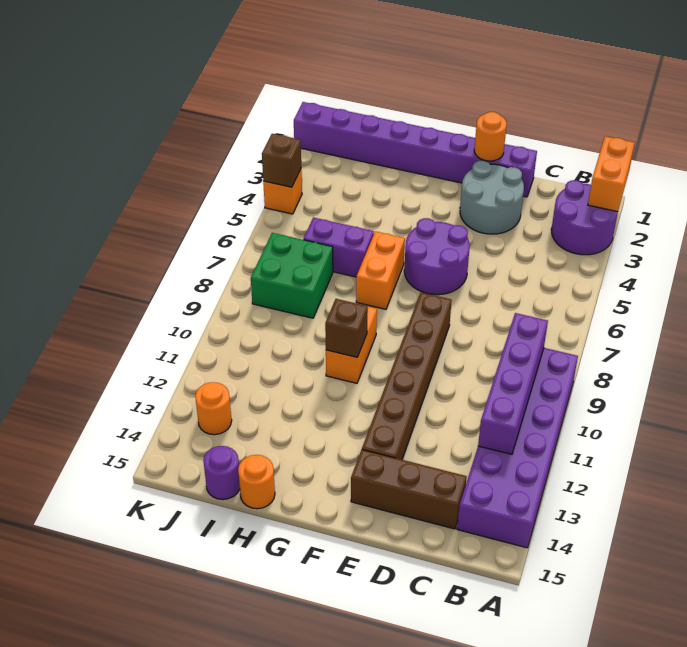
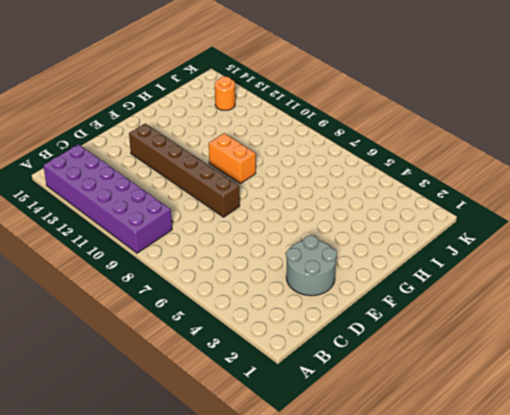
none -> purple 2x2 round brick [551,180,618,255]
none -> brown 1x3 brick [351,450,467,529]
none -> purple 1x8 brick [294,102,537,197]

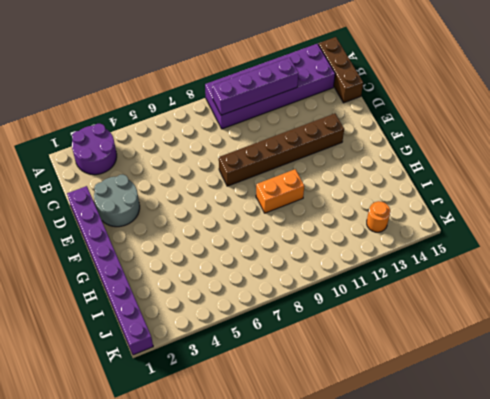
brown 1x3 brick [318,37,363,103] -> brown 1x3 brick moved to [351,450,467,529]
none -> purple 2x2 round brick [404,218,470,295]
none -> orange 1x2 brick [356,231,405,309]
none -> purple 1x2 brick [303,217,374,277]

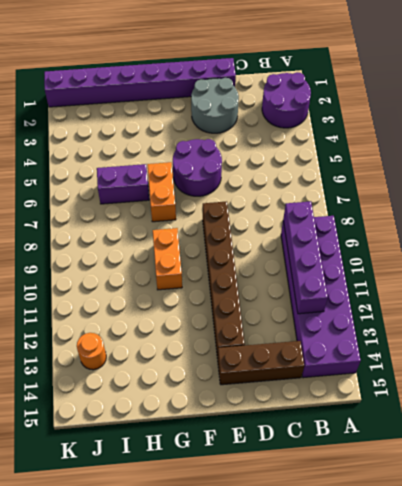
none -> orange 1x1 round brick [238,455,275,509]
none -> green 2x2 brick [251,233,333,318]
none -> purple 1x1 round brick [203,446,240,500]

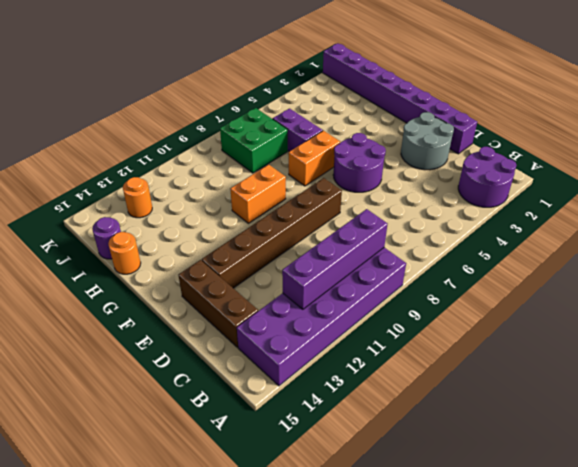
none -> orange 1x1 brick [263,169,302,214]
none -> orange 1x2 brick [588,136,635,212]
none -> orange 1x1 round brick [474,112,507,161]

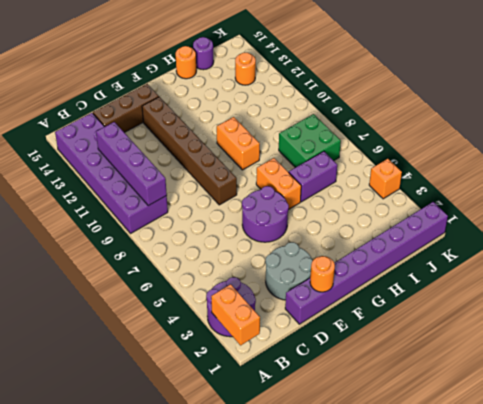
none -> brown 1x1 brick [325,299,368,357]
none -> brown 1x1 brick [262,134,301,187]

